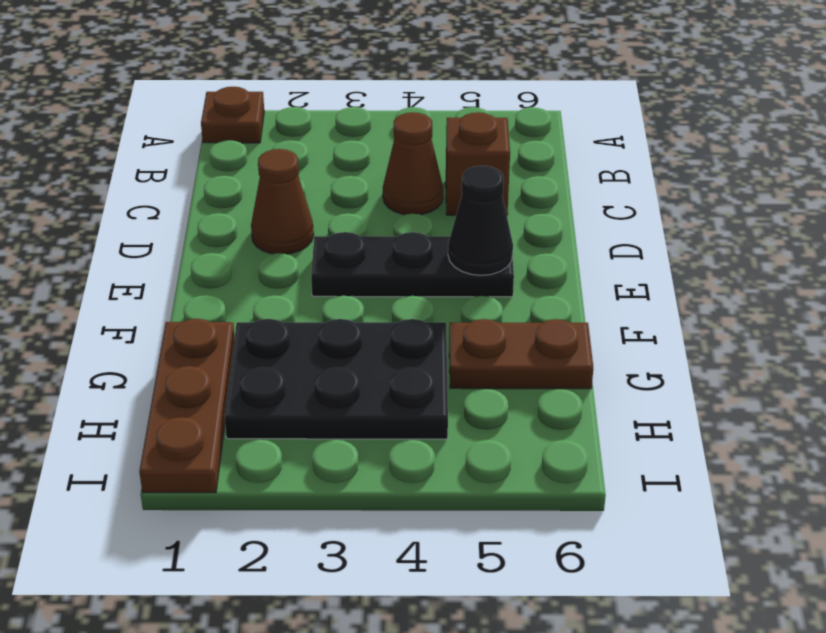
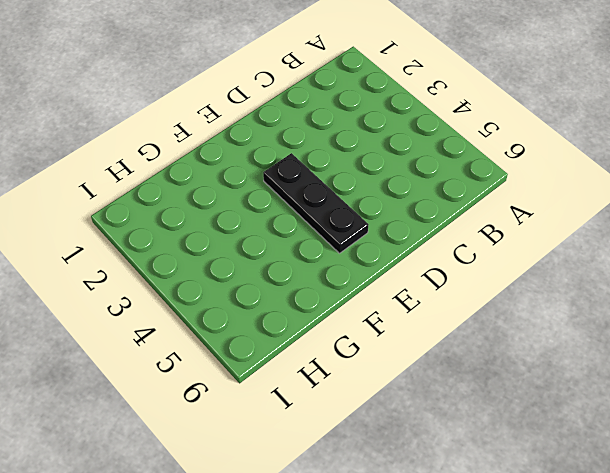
none -> brown 1x1 plate [201,87,264,143]
none -> brown 1x1 cone [383,112,443,215]

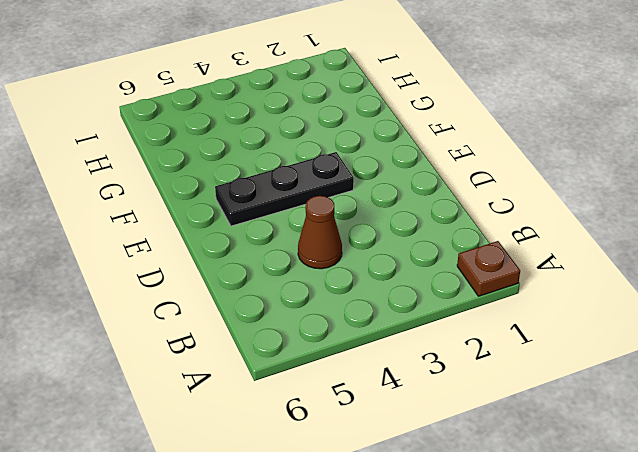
none -> brown 1x1 brick [446,112,510,215]
none -> brown 1x1 cone [251,149,314,254]

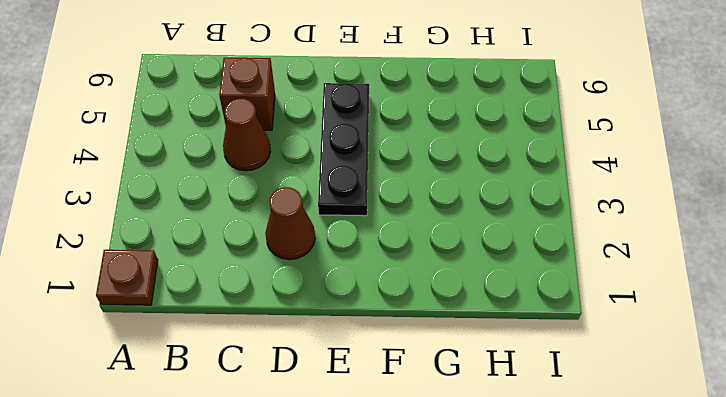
none -> brown 1x3 plate [139,319,235,493]
none -> black 2x3 plate [225,319,448,439]

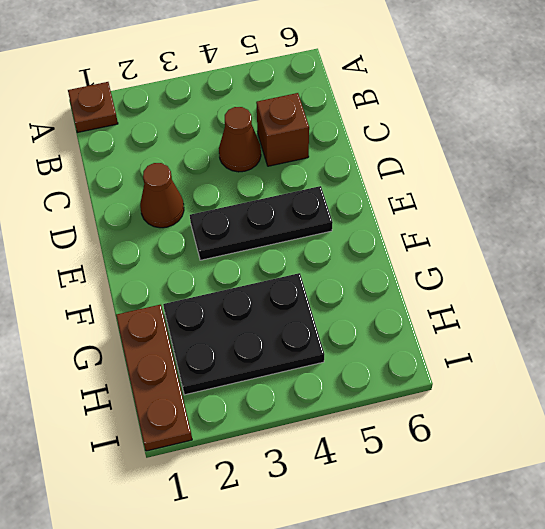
none -> brown 1x2 plate [449,319,593,389]
none -> black 1x1 cone [448,166,513,275]

